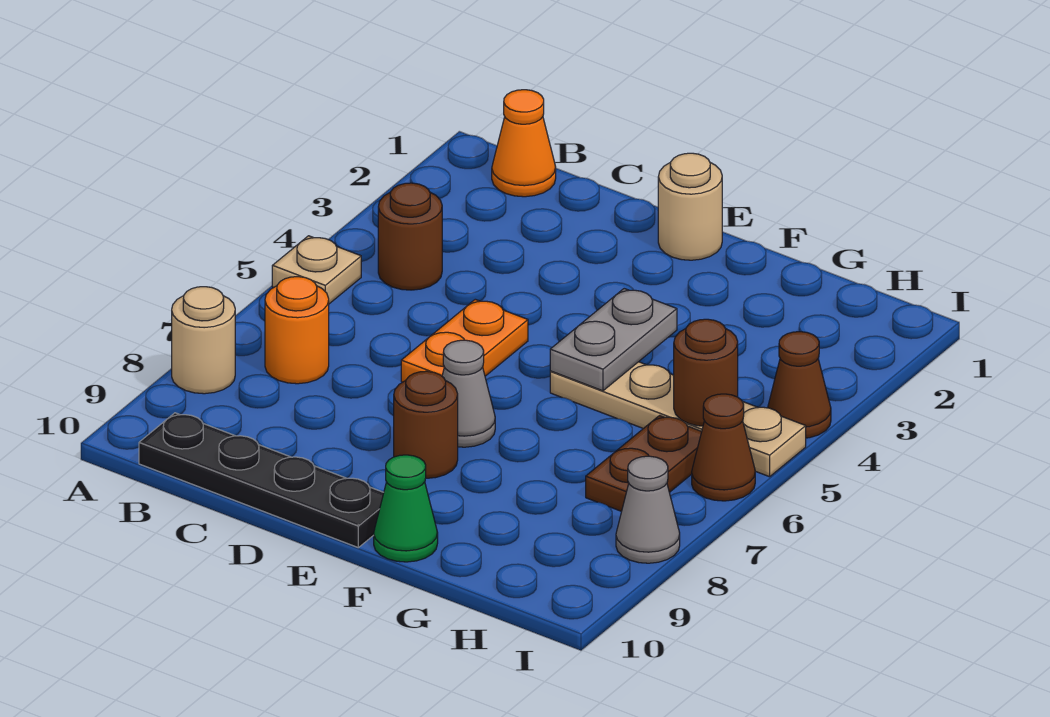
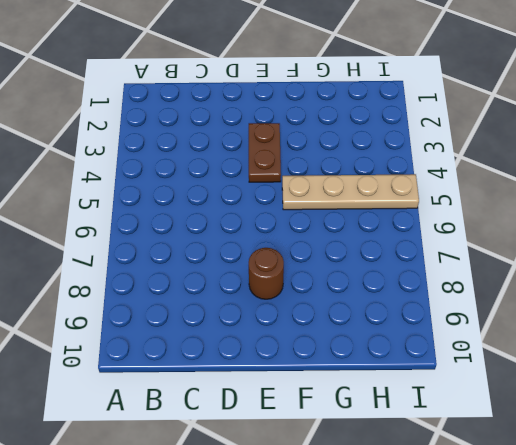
brown 1x2 plate [249,123,281,182] -> brown 1x2 plate moved to [586,415,702,511]
none -> tan 1x1 plate [272,236,361,304]
none -> tan 1x1 round brick [172,287,235,394]
none -> orange 1x1 cone [492,90,556,197]

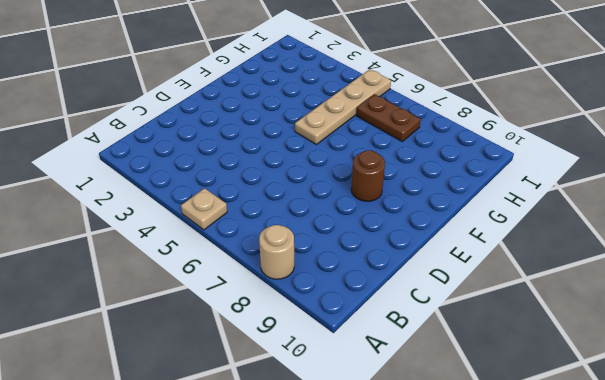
none -> orange 1x1 cone [492,90,556,197]
none -> brown 1x1 round brick [378,183,442,290]
none -> orange 1x1 round brick [265,277,329,384]

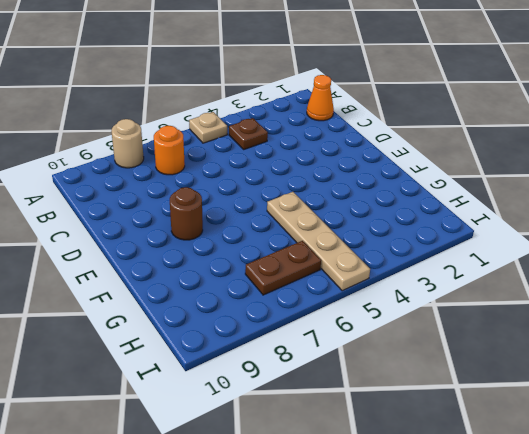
brown 1x1 plate [229,118,268,149] -> brown 1x1 round brick [378,183,442,290]
none -> black 1x4 plate [139,413,384,548]
none -> orange 1x2 plate [401,299,528,382]
none -> tan 1x1 round brick [658,153,722,260]

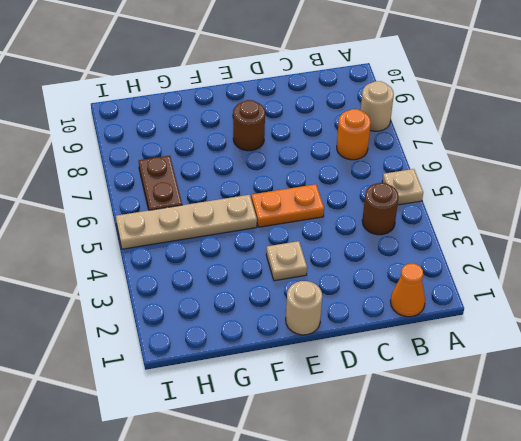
orange 1x2 plate [251,184,324,227] -> orange 1x2 plate turned to [401,299,528,382]
tan 1x1 plate [266,241,307,281] -> none
none -> black 1x4 plate [139,413,384,548]
none -> grey 1x1 cone [442,340,495,447]
none -> green 1x1 cone [374,455,438,562]

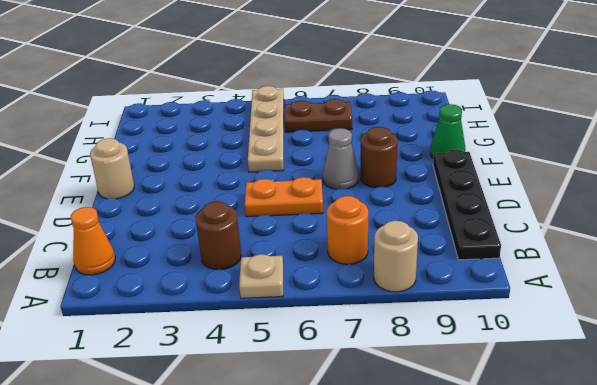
none -> brown 1x1 cone [768,332,831,438]
none -> brown 1x1 cone [692,394,755,501]
none -> grey 1x1 cone [616,456,680,563]

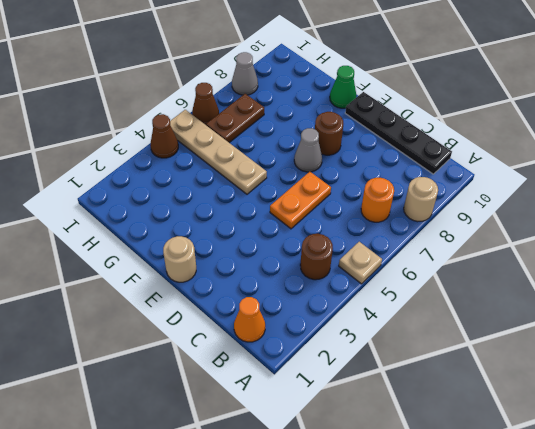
none -> grey 1x2 plate [550,289,677,391]
none -> brown 1x1 round brick [674,319,738,426]

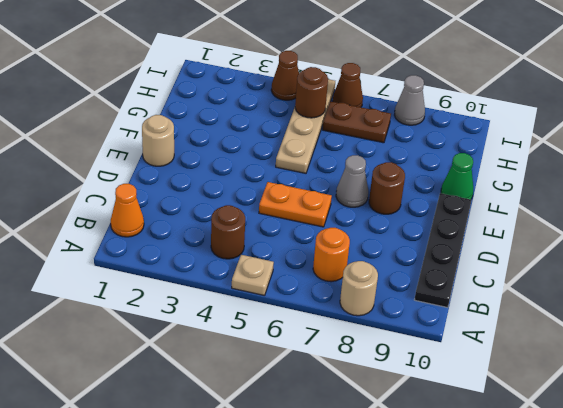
none -> grey 1x2 plate [550,289,677,391]

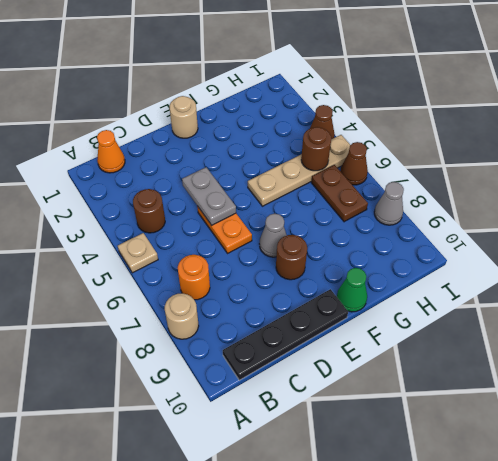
grey 1x2 plate [182,167,236,225] -> grey 1x2 plate moved to [550,289,677,391]

